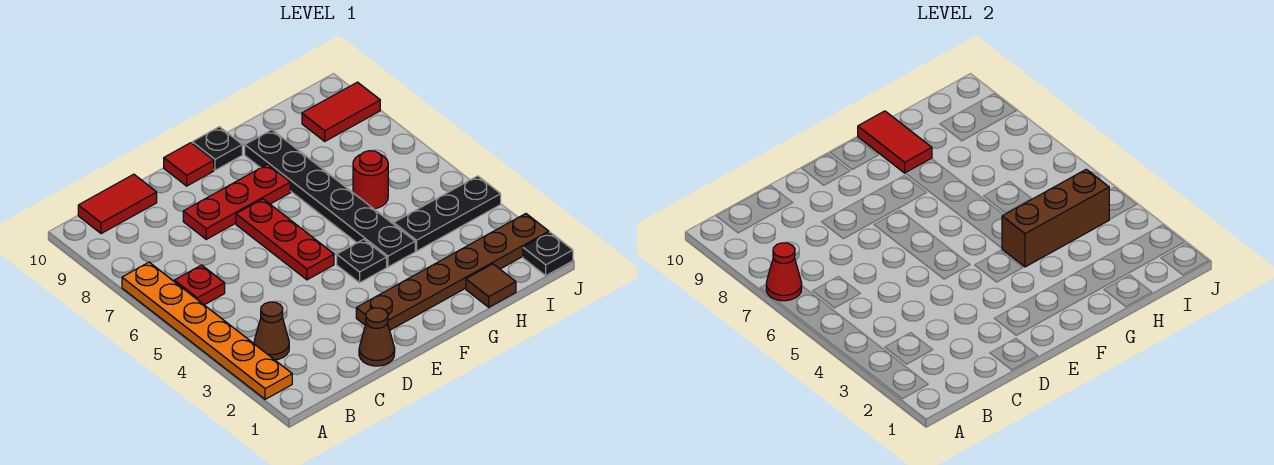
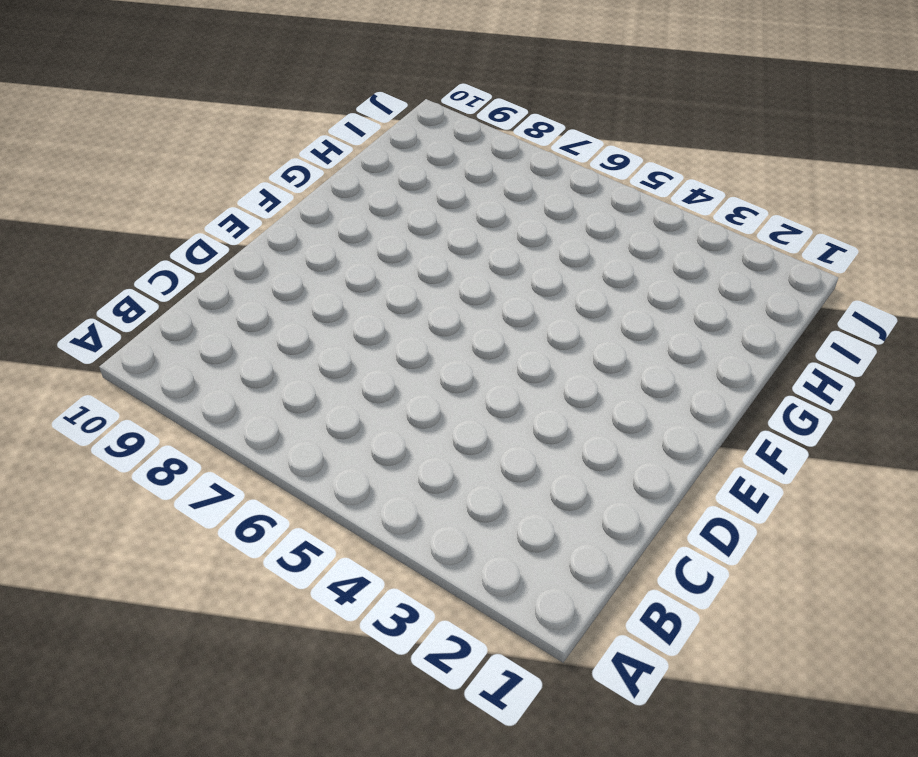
none -> orange 1x6 plate [122,262,292,399]
none -> brown 1x1 cone [254,302,289,360]
none -> red 1x1 plate [174,265,225,305]

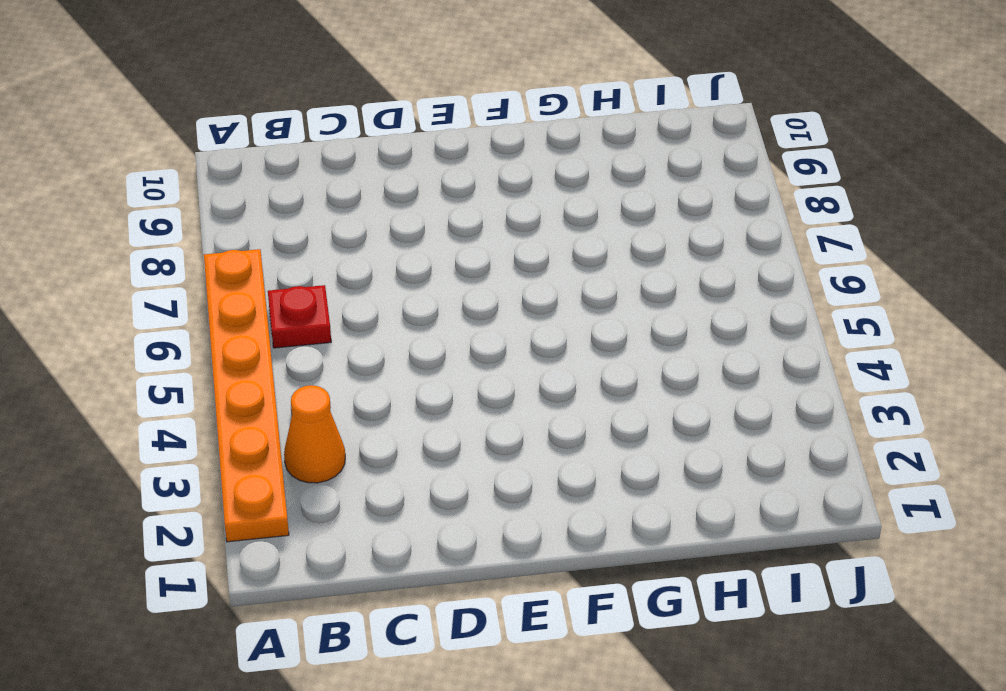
orange 1x1 cone [284,385,345,483] -> brown 1x1 cone [254,302,289,360]
none -> red 1x2 tile [78,174,157,234]
none -> brown 1x1 cone [359,308,395,366]
none -> red 1x3 plate [183,164,290,239]

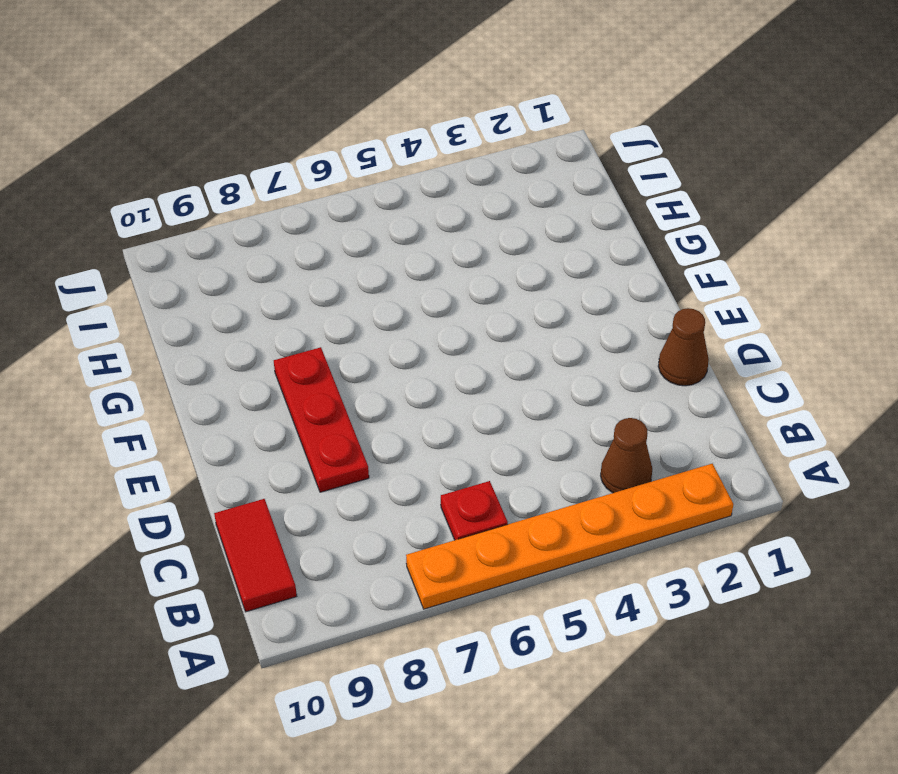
none -> brown 1x6 plate [356,214,549,330]
none -> red 1x3 plate [236,199,334,280]
none -> red 1x1 tile [164,143,214,186]

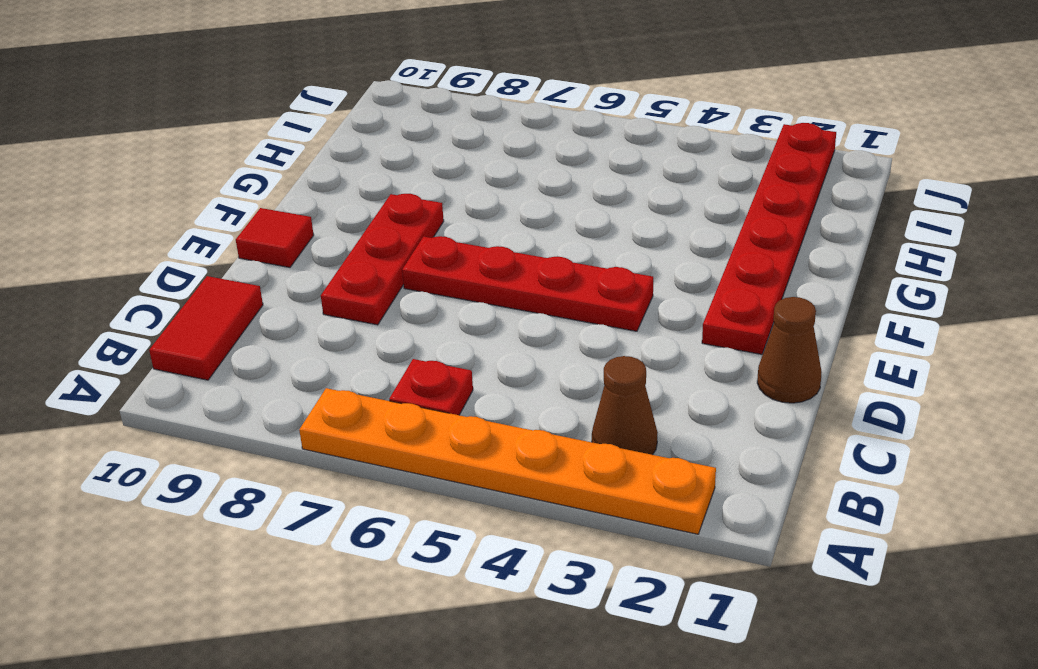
red 1x6 plate [702,123,836,354] -> brown 1x6 plate [356,214,549,330]
red 1x4 plate [402,236,653,331] -> red 1x3 plate [236,199,334,280]
none -> black 1x1 plate [337,239,387,283]
none -> black 1x1 plate [192,127,242,170]
none -> black 1x6 plate [245,130,415,267]

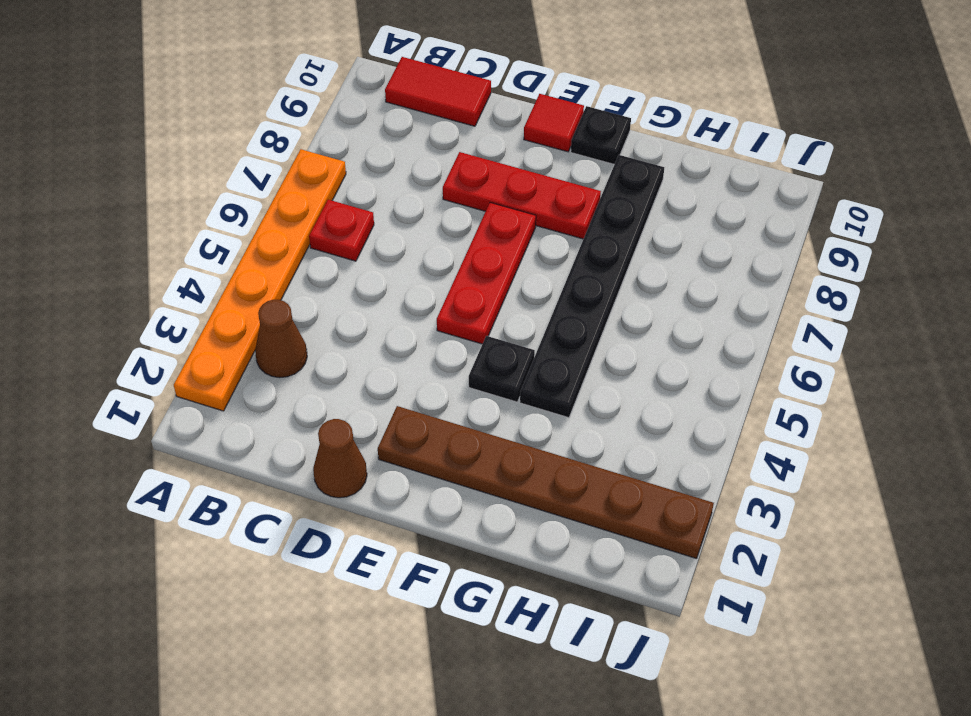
none -> brown 1x1 tile [466,264,516,307]
none -> black 1x3 plate [394,176,501,251]
none -> red 1x1 round brick [353,151,388,209]

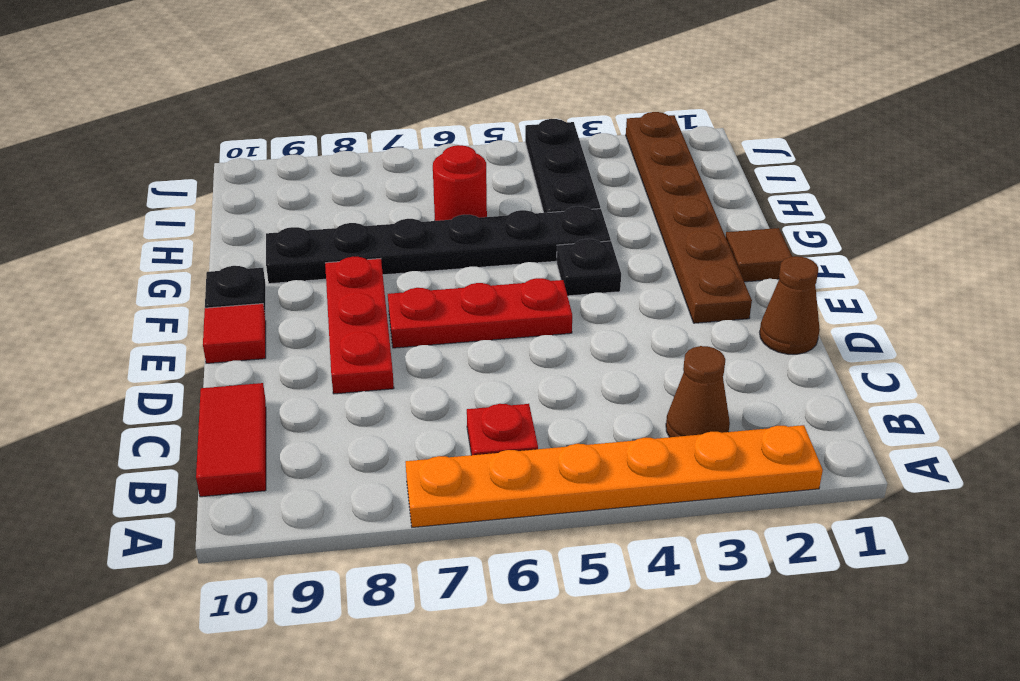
brown 1x1 tile [726,228,792,282] -> brown 1x1 tile moved to [466,264,516,307]
none -> red 1x2 tile [302,82,380,141]
none -> black 1x1 plate [523,232,573,276]
none -> red 1x1 cone [766,243,802,301]

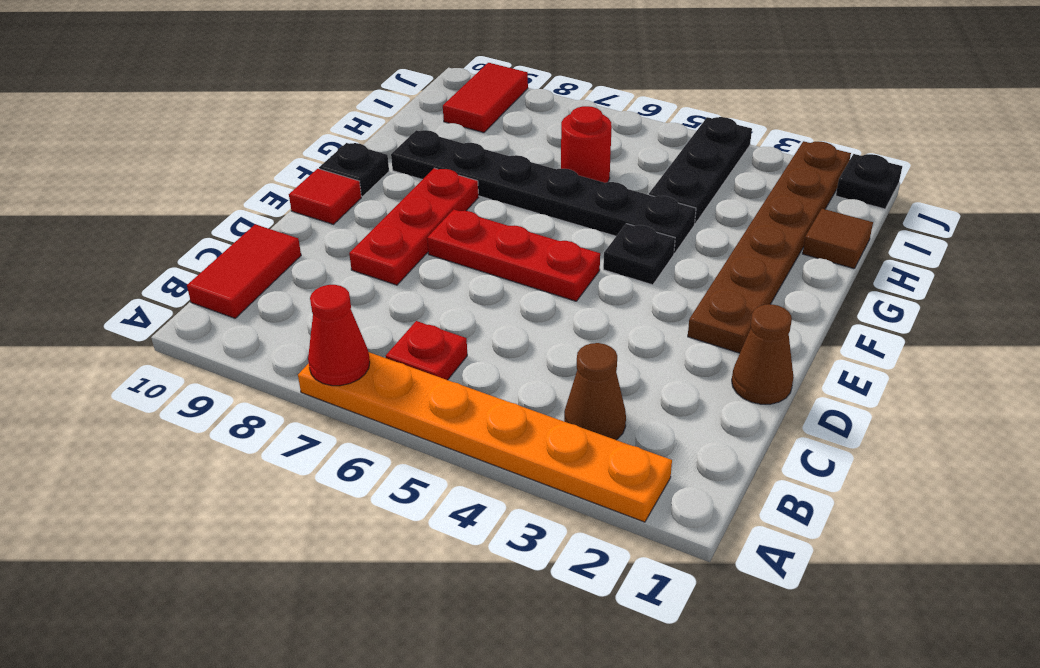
none -> brown 1x3 brick [1002,169,1110,267]
none -> red 1x2 tile [858,111,932,173]

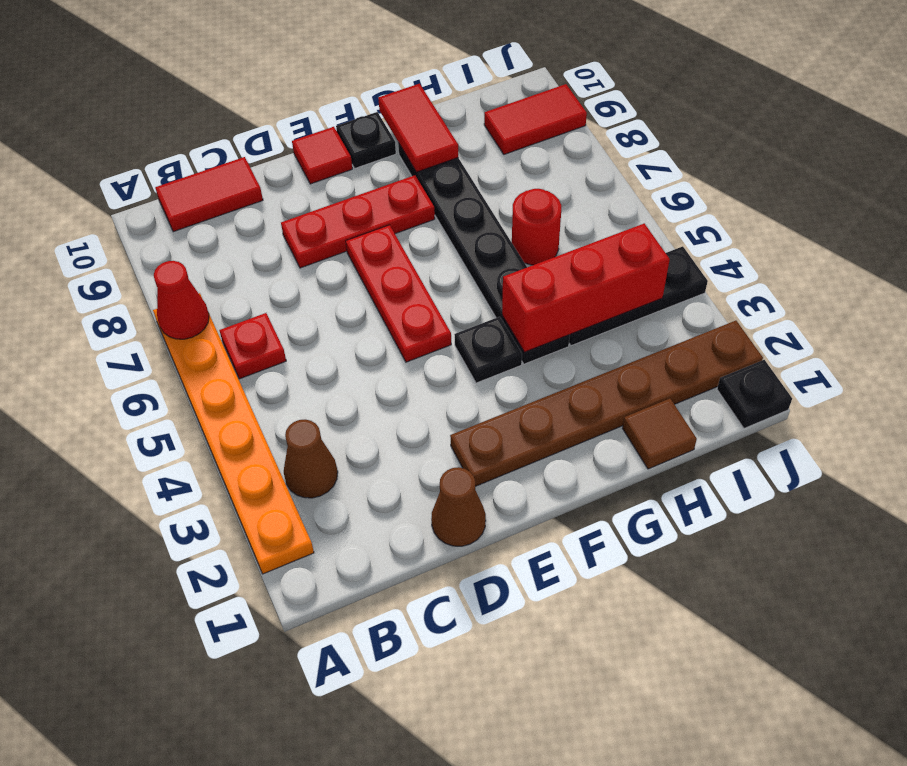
red 1x3 brick [502,223,670,352] -> brown 1x3 brick [1002,169,1110,267]

